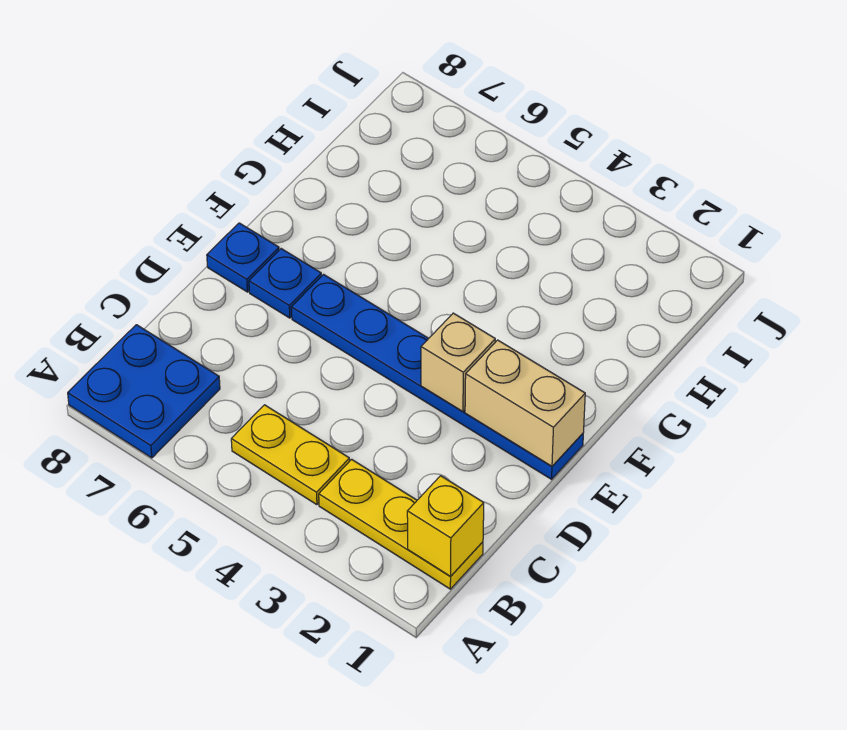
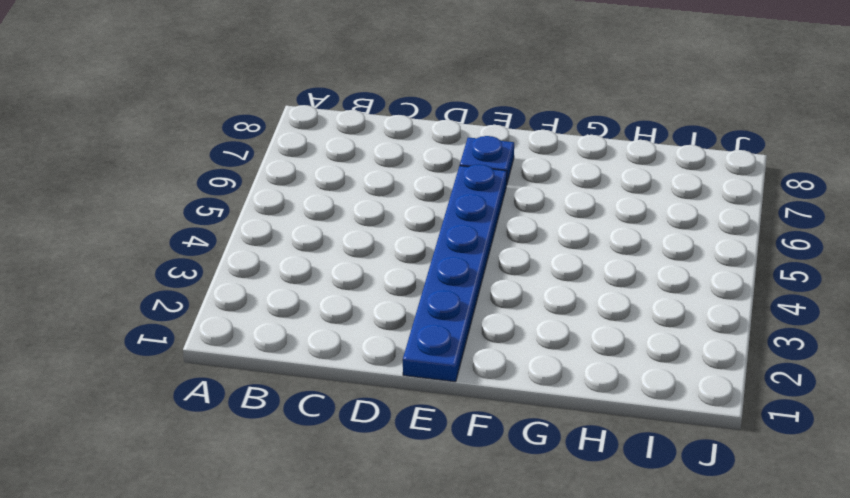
none -> blue 2x2 plate [68,325,220,458]
none -> yellow 1x3 plate [319,459,483,589]

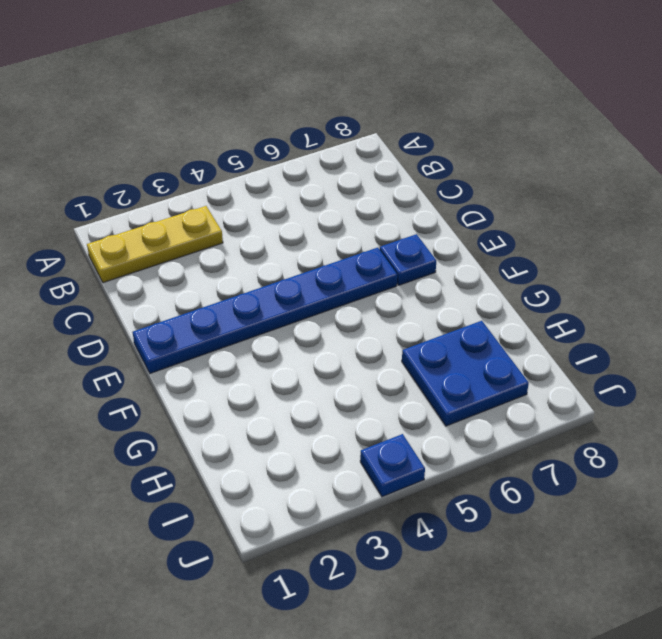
blue 2x2 plate [402,321,529,426] -> blue 2x2 plate moved to [68,325,220,458]
blue 1x1 plate [360,434,425,497] -> blue 1x1 plate moved to [207,223,279,292]
none -> yellow 1x2 plate [231,405,350,505]
none -> yellow 1x1 brick [407,476,484,577]

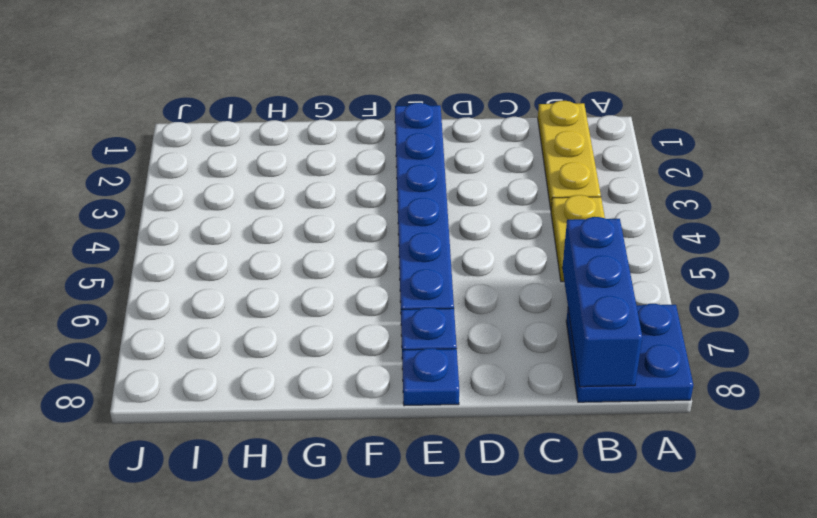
blue 1x3 brick [562,217,642,387] -> none
none -> yellow 1x1 brick [407,476,484,577]
none -> tan 1x2 brick [465,340,585,466]

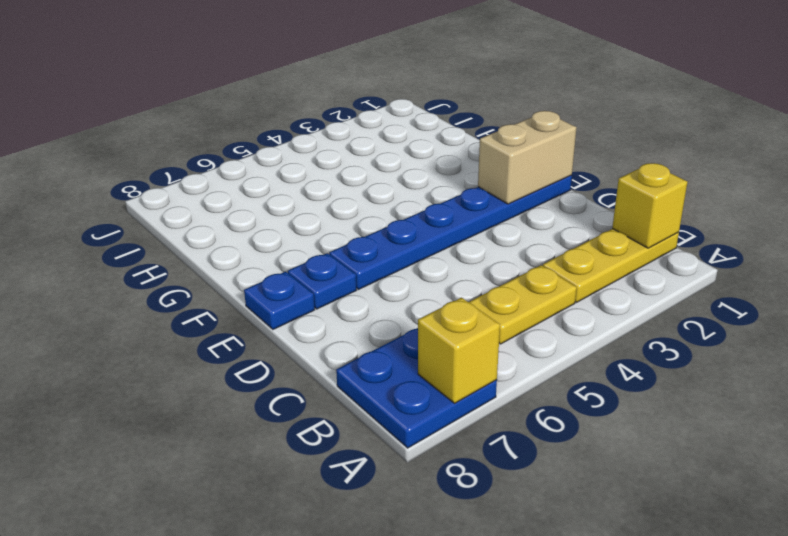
yellow 1x1 brick [418,297,500,403] -> none
none -> tan 1x1 brick [421,313,495,412]

